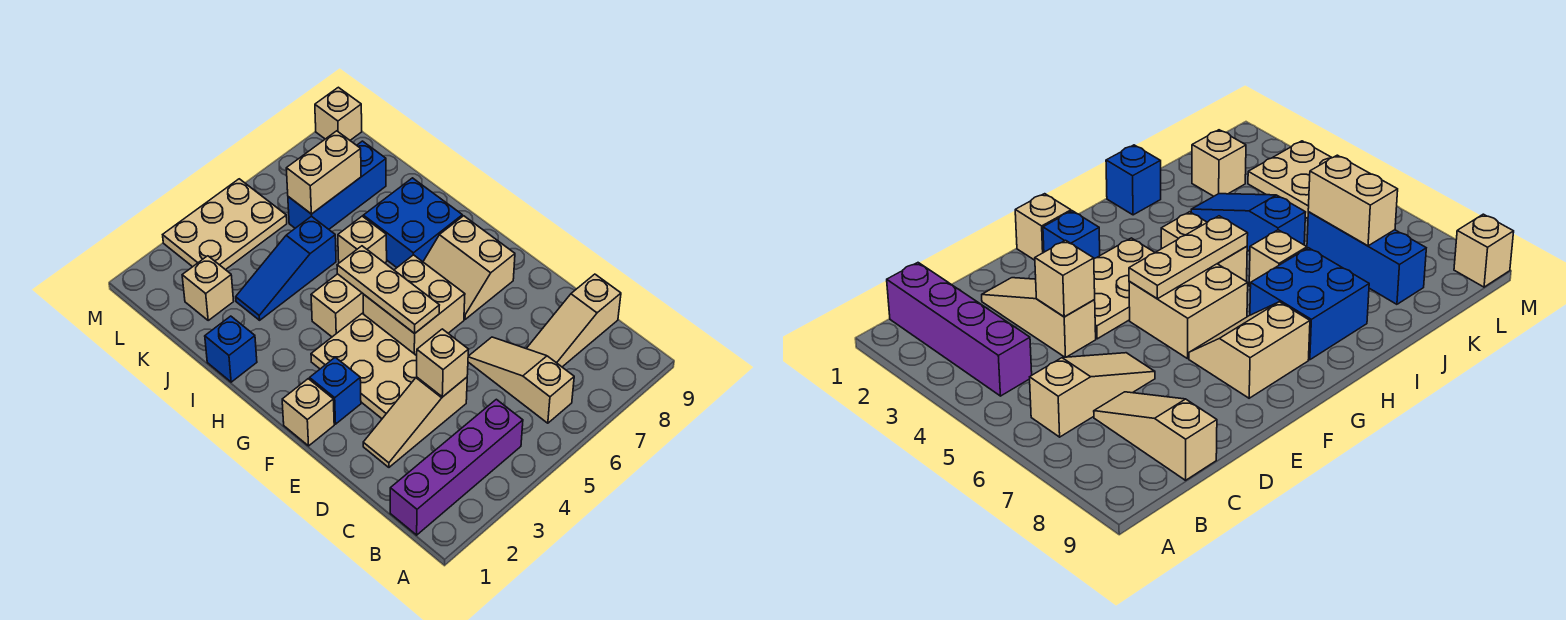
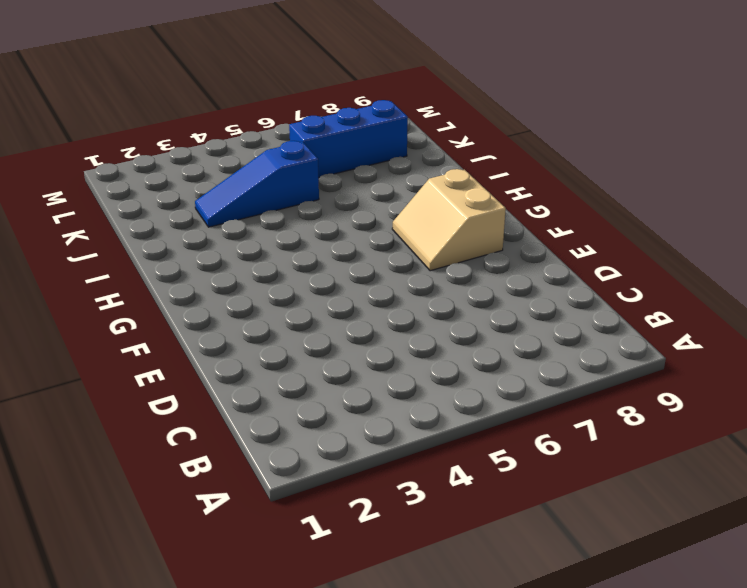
none -> purple 1x4 brick [390,399,523,535]
none -> tan 1x3 slope [468,337,574,423]
none -> tan 1x3 slope [526,274,621,367]

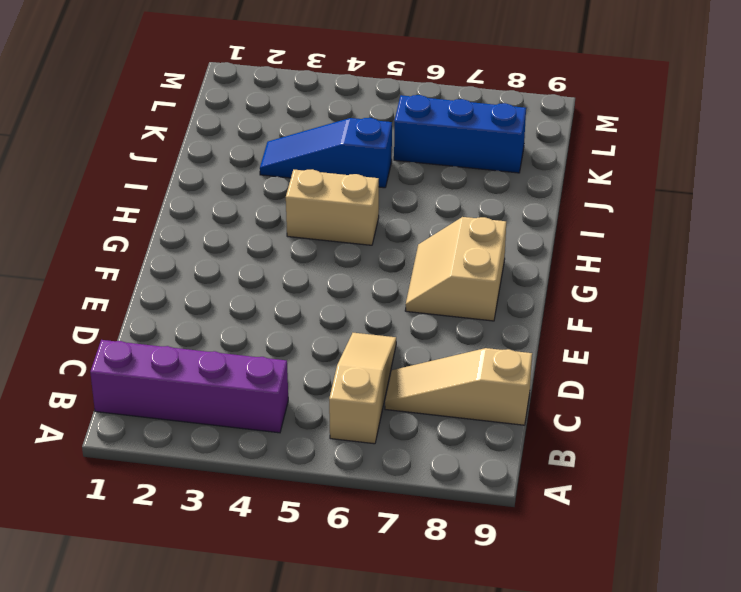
none -> tan 1x3 slope [363,377,467,467]
none -> tan 2x3 plate [311,314,417,419]
none -> tan 1x1 brick [282,379,334,446]

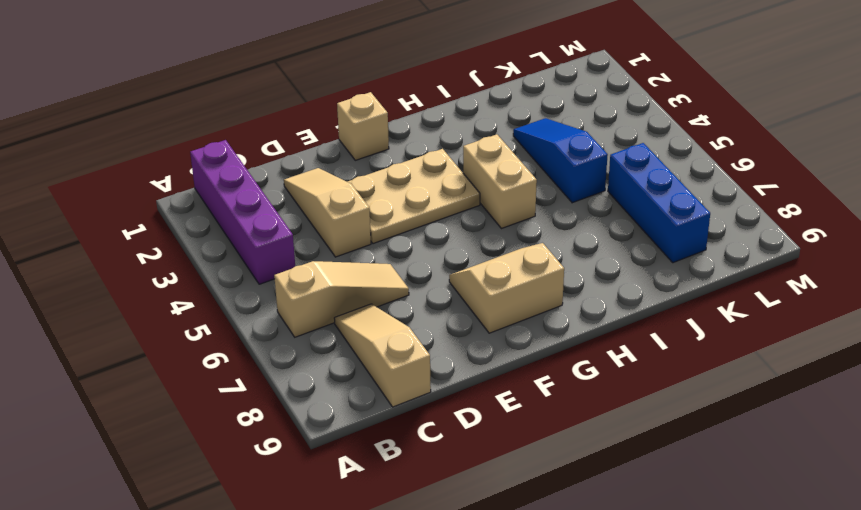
none -> blue 1x1 brick [310,357,361,424]
none -> tan 2x2 brick [363,255,465,356]
none -> blue 2x2 brick [363,178,462,268]

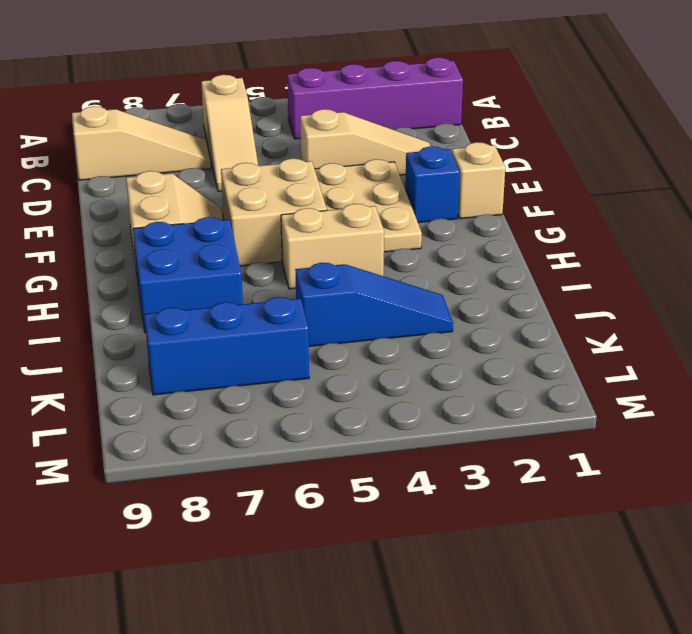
none -> blue 1x1 brick [205,316,257,382]
none -> tan 1x1 brick [338,216,387,263]
none -> tan 1x1 brick [182,256,234,320]

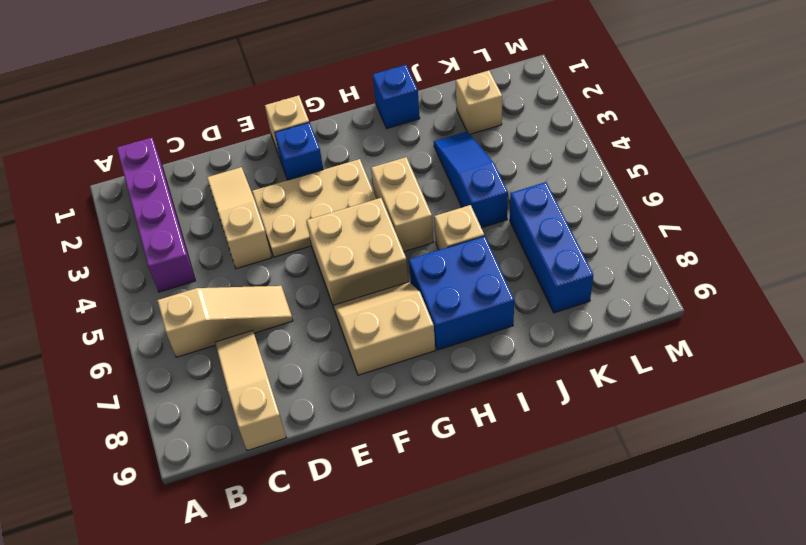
none -> tan 2x3 plate [163,179,287,270]
none -> tan 1x1 brick [315,87,362,140]
none -> tan 1x1 brick [417,329,468,397]

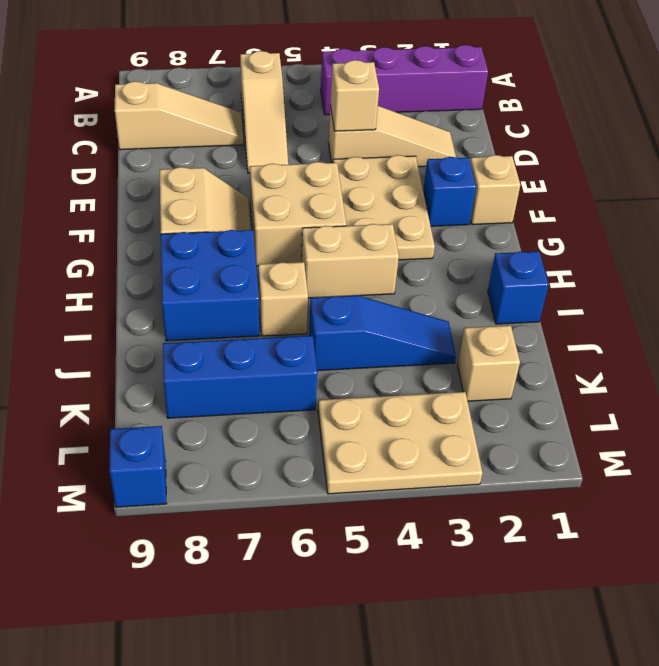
blue 1x1 brick [110,426,166,507] -> tan 1x1 brick [315,87,362,140]
none -> tan 1x3 plate [337,246,439,334]
none -> tan 1x2 brick [286,131,361,214]

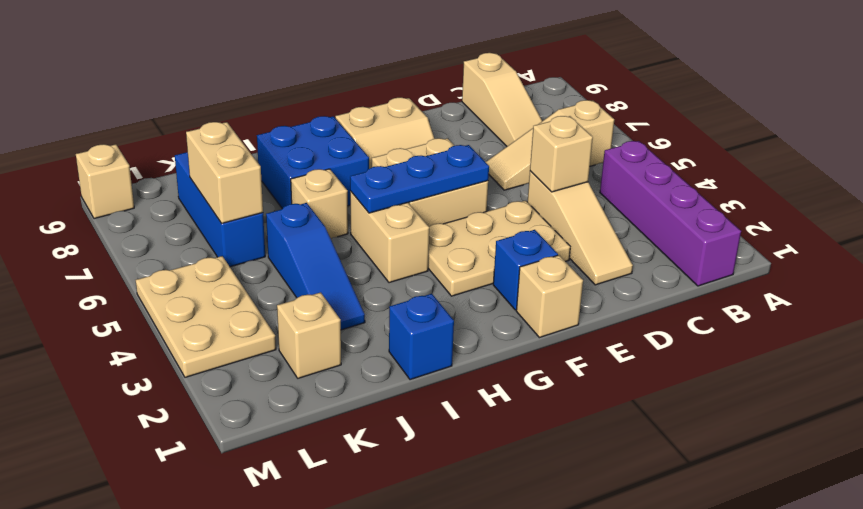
blue 1x3 plate [350,145,489,213] -> tan 1x3 plate [337,246,439,334]

